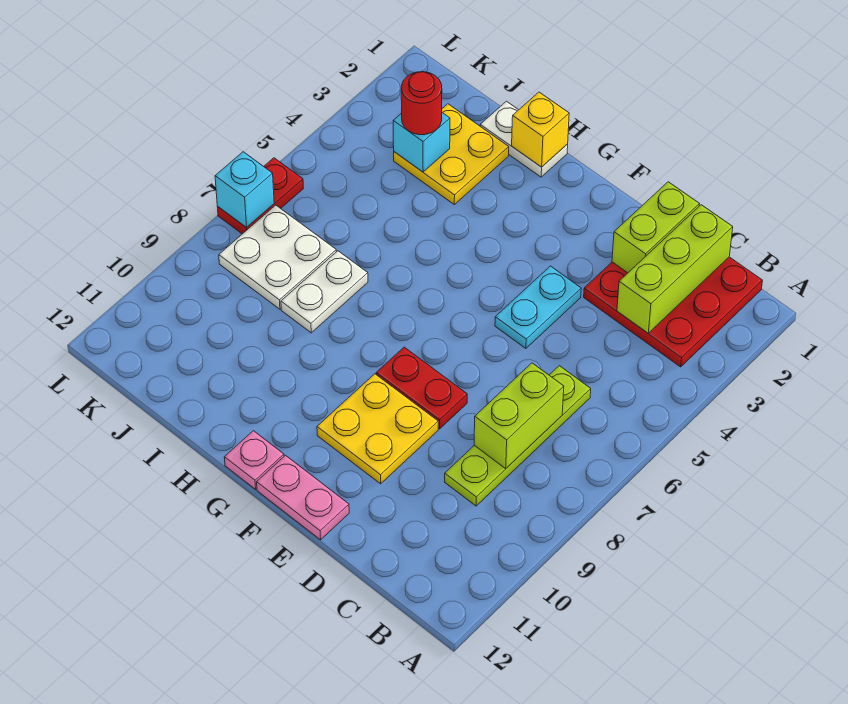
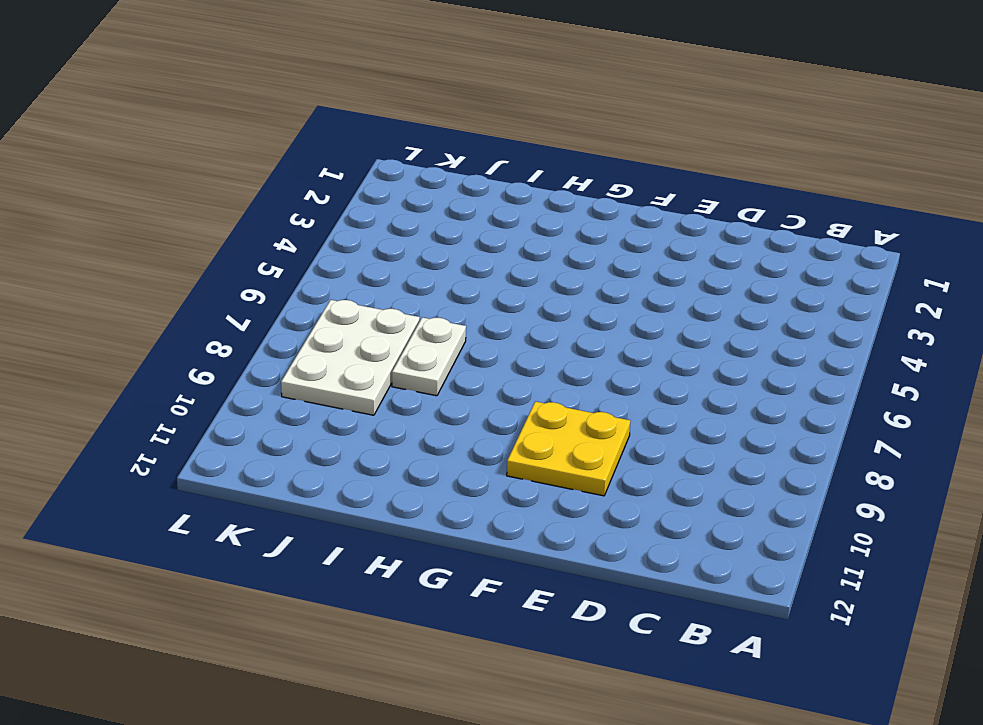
white 2x3 plate [281,300,420,415] -> white 2x2 plate [219,205,336,309]
none -> red 3x3 plate [584,257,762,367]
none -> lime 1x4 plate [445,366,591,506]
none -> cyan 1x2 plate [495,266,581,348]

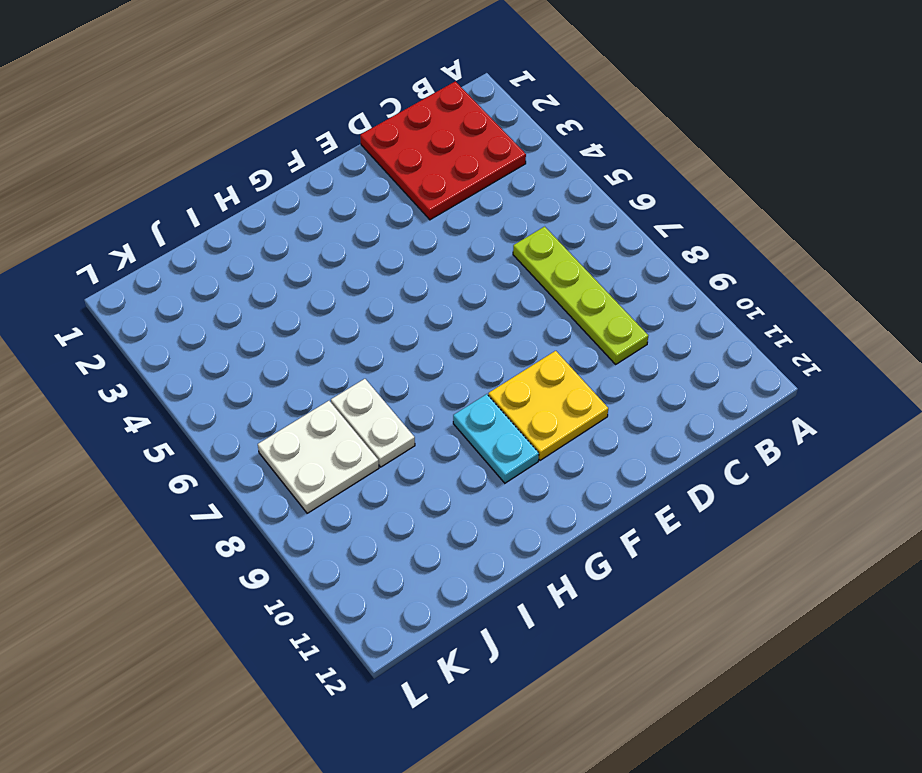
cyan 1x2 plate [453,394,539,483] -> cyan 1x2 plate moved to [495,266,581,348]
none -> red 1x2 plate [376,347,467,429]
none -> pink 1x2 plate [257,455,349,540]
none -> pink 1x1 plate [224,431,284,489]

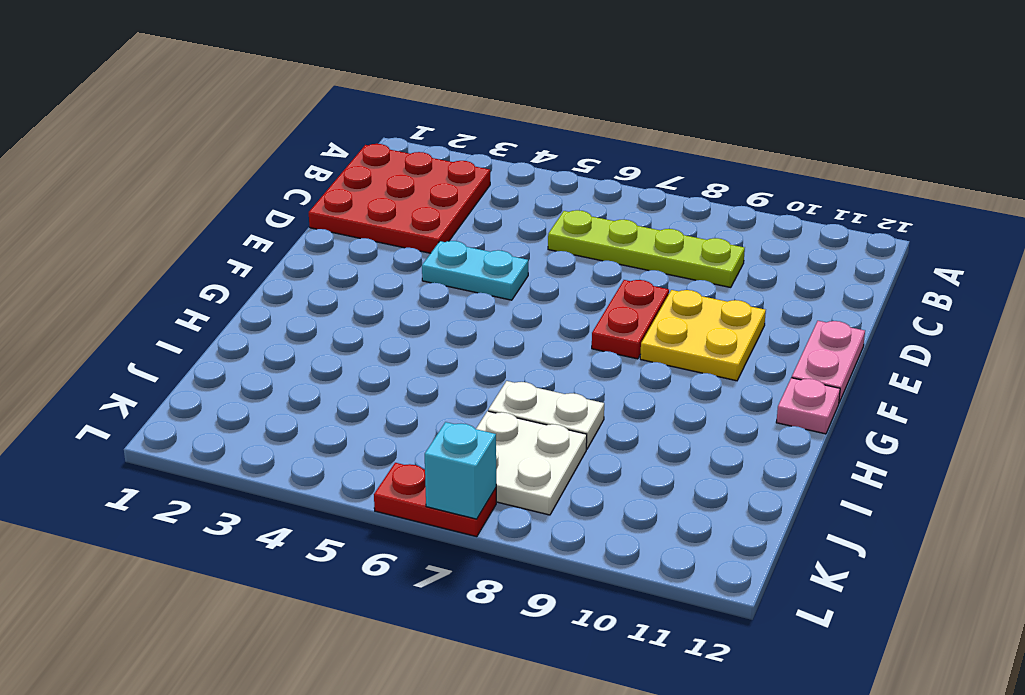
none -> white 1x2 plate [480,101,568,177]
none -> yellow 2x2 plate [394,104,509,204]
none -> lime 1x3 brick [617,205,733,333]

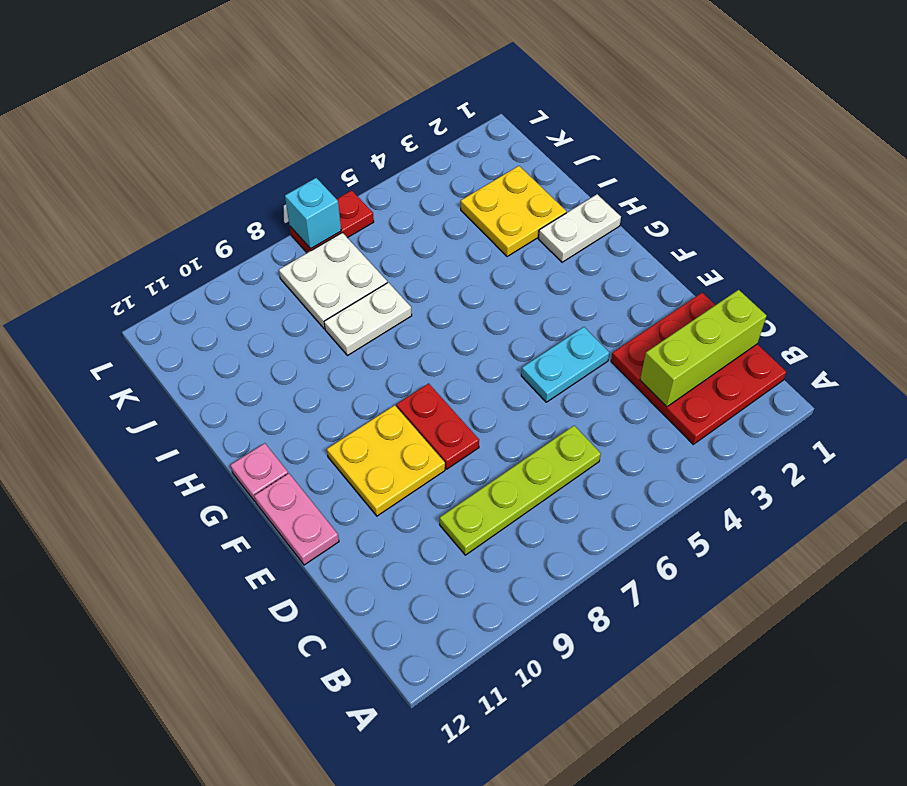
white 1x2 plate [538,194,621,262] -> white 1x2 plate turned to [480,101,568,177]
none -> lime 1x2 brick [474,363,564,468]
none -> lime 1x2 brick [612,182,699,273]
none -> yellow 1x1 brick [512,92,569,167]

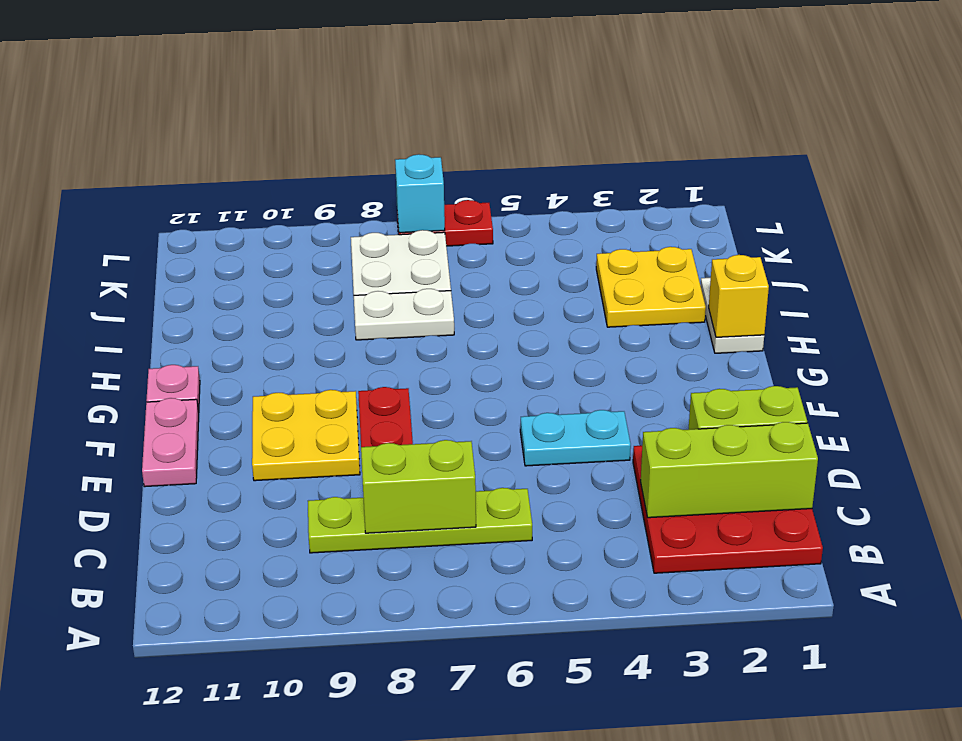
none -> cyan 1x1 brick [393,113,450,172]
none -> red 1x1 round brick [401,72,442,135]

